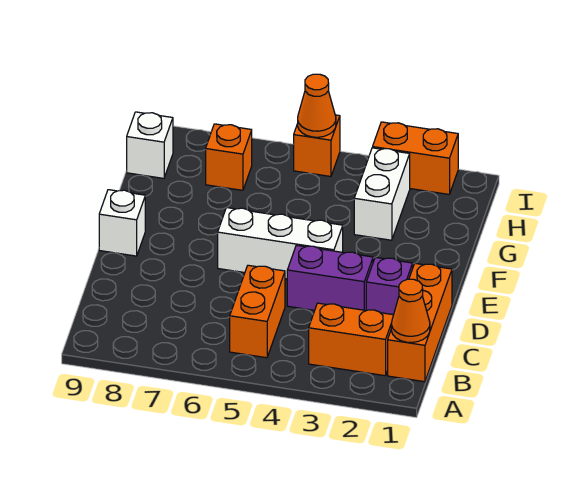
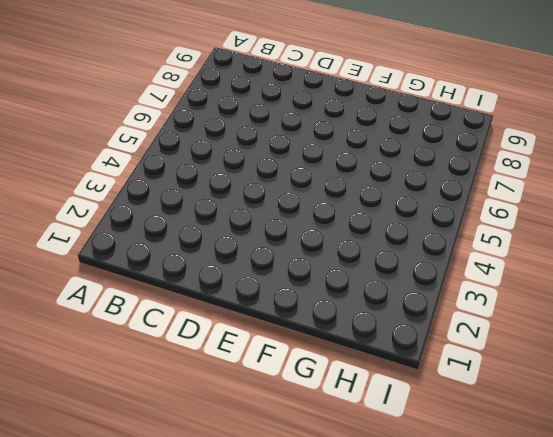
none -> orange 1x3 brick [388,263,452,382]
none -> orange 1x2 brick [309,303,393,376]
none -> orange 1x2 brick [230,265,285,358]

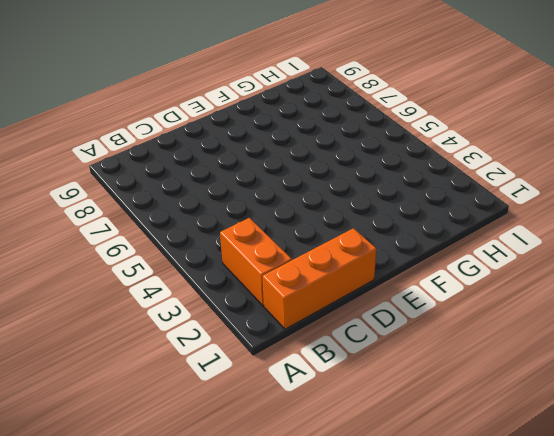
none -> orange 1x2 brick [230,265,285,358]
none -> purple 1x1 brick [366,257,413,315]
none -> purple 1x2 brick [287,245,373,310]

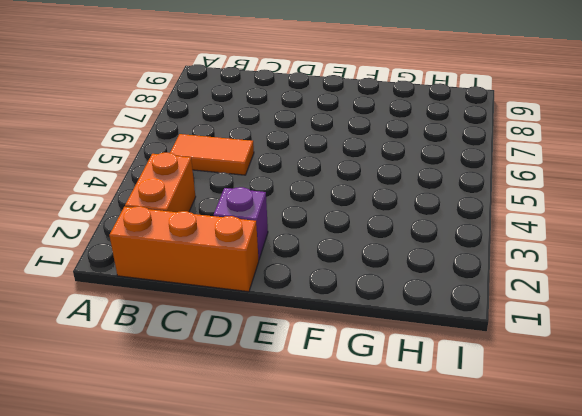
orange 1x2 tile [170,134,254,175] -> orange 1x2 brick [230,265,285,358]
none -> purple 1x2 brick [287,245,373,310]
none -> white 1x3 brick [218,208,343,279]
none -> white 1x1 brick [99,190,145,256]

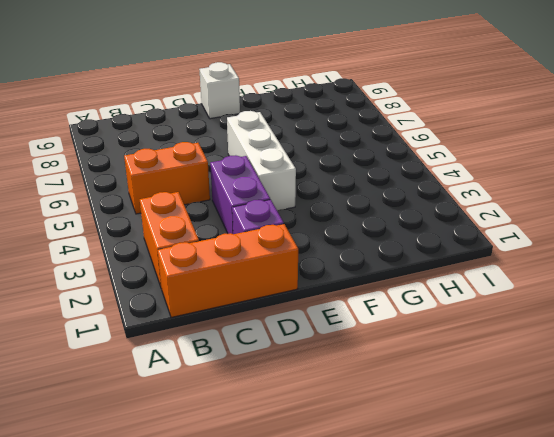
none -> white 1x2 brick [354,148,410,240]
none -> orange 1x1 brick [206,124,252,190]
none -> white 1x1 brick [127,112,173,178]

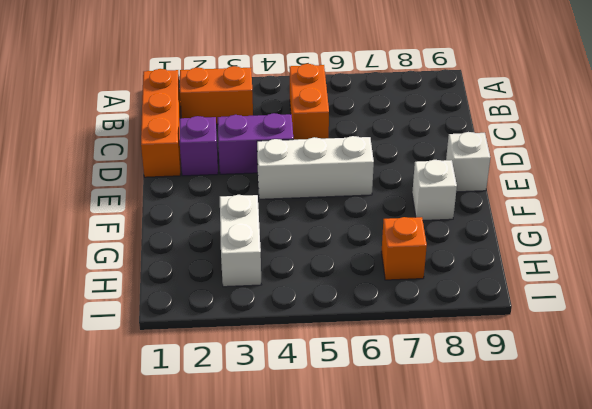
white 1x1 brick [412,160,457,220] -> white 1x1 brick moved to [127,112,173,178]
none -> orange 1x2 brick [373,122,458,194]
none -> orange 1x1 brick [294,115,340,176]
none -> orange 1x1 cone [391,279,430,342]

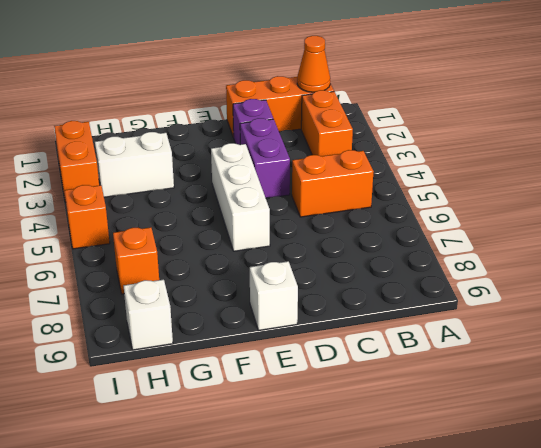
none -> orange 1x1 cone [298,74,336,137]

